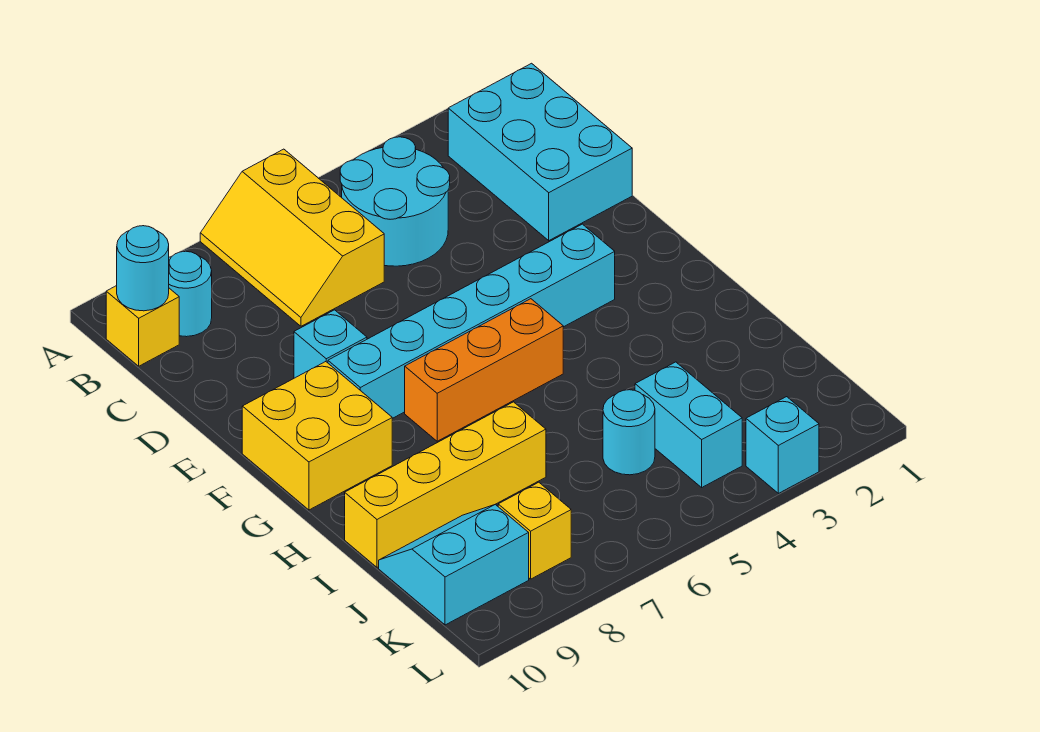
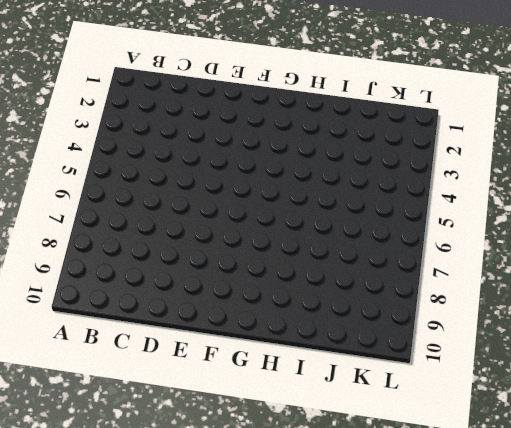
none -> yellow 2x3 slope [200,149,384,326]
none -> cyan 2x3 brick [448,63,632,241]
none -> cyan 2x2 round brick [340,137,450,266]

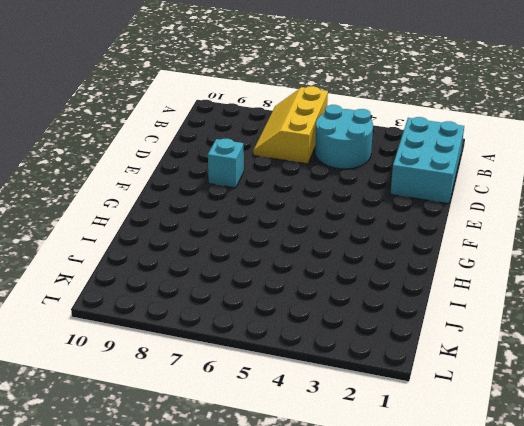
none -> cyan 1x1 round brick [169,251,212,337]
none -> yellow 1x1 brick [106,286,179,366]
none -> cyan 1x6 brick [328,224,615,419]

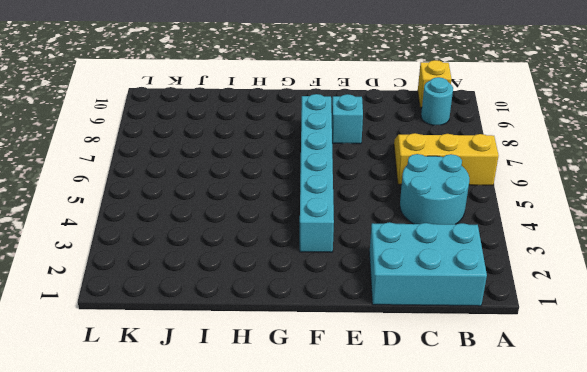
none -> yellow 2x2 brick [242,362,392,510]
none -> orange 1x3 brick [405,299,563,441]
none -> yellow 1x4 brick [345,402,546,567]

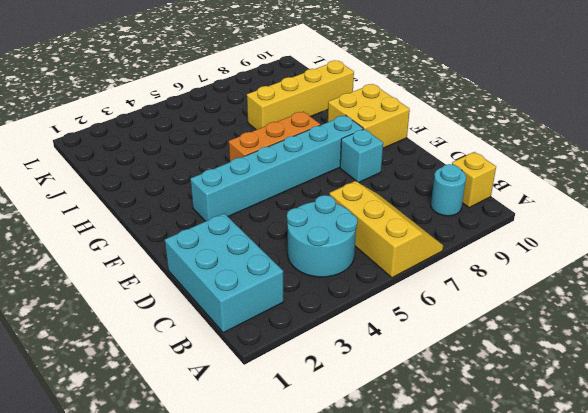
none -> cyan 1x2 brick [635,362,742,487]
none -> cyan 1x1 round brick [603,390,655,475]
none -> cyan 2x2 slope [379,504,529,625]

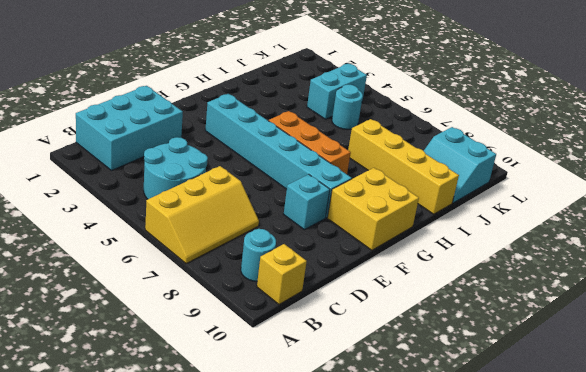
none -> yellow 1x1 brick [498,482,571,579]
none -> cyan 1x1 brick [746,397,819,493]
none -> cyan 1x1 round brick [117,226,169,311]

